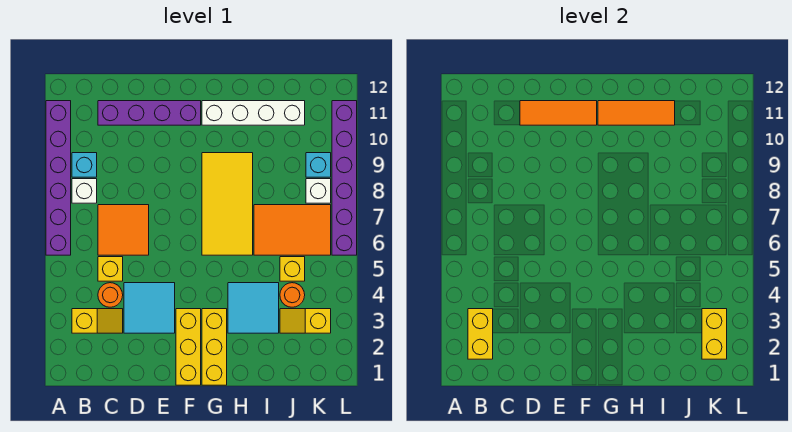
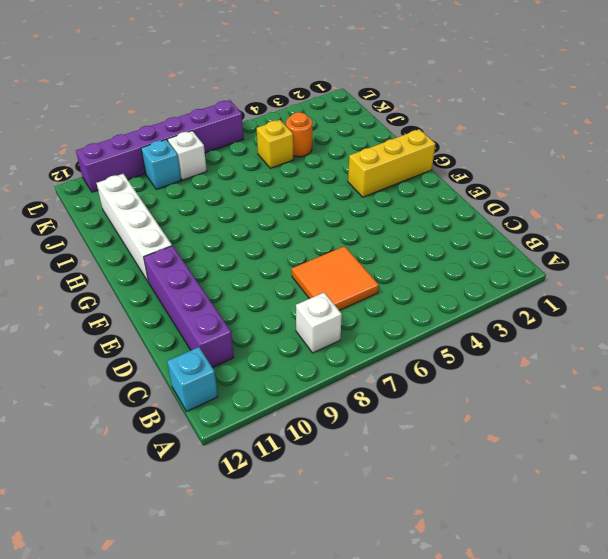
cyan 1x1 brick [167,347,218,411] -> cyan 1x1 brick moved to [72,153,97,177]
none -> purple 1x6 brick [46,101,71,255]
none -> yellow 1x2 slope [72,309,123,333]
none -> orange 1x1 round brick [98,283,123,307]

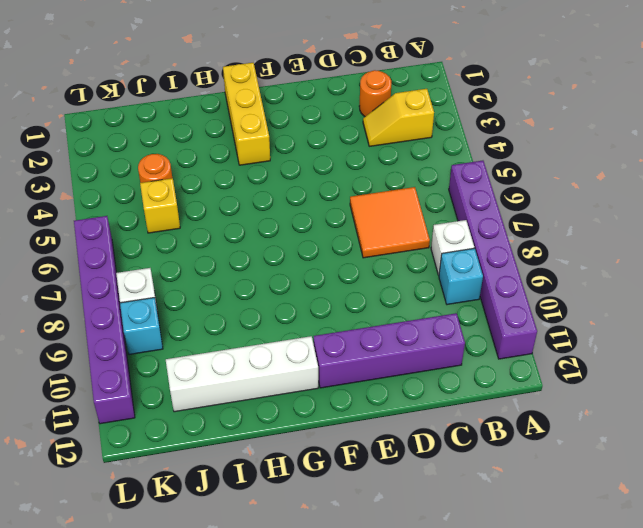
orange 1x1 round brick [359,70,391,117] -> orange 1x1 round brick moved to [98,283,123,307]
none -> yellow 1x1 brick [98,257,123,281]
none -> cyan 2x2 tile [124,283,175,333]
none -> yellow 1x3 brick [176,309,201,385]

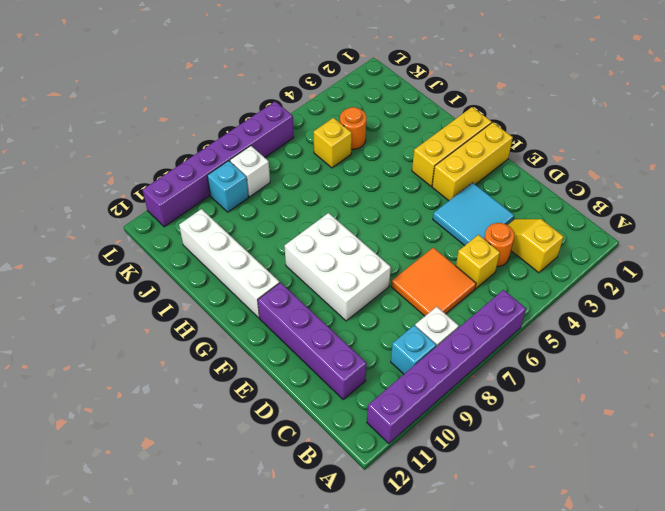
white 2x3 brick [285,213,391,321] -> yellow 2x4 tile [202,153,253,255]
none -> cyan 2x2 tile [228,283,279,333]
none -> orange 2x3 tile [254,205,331,255]
none -> yellow 1x2 slope [280,309,331,333]

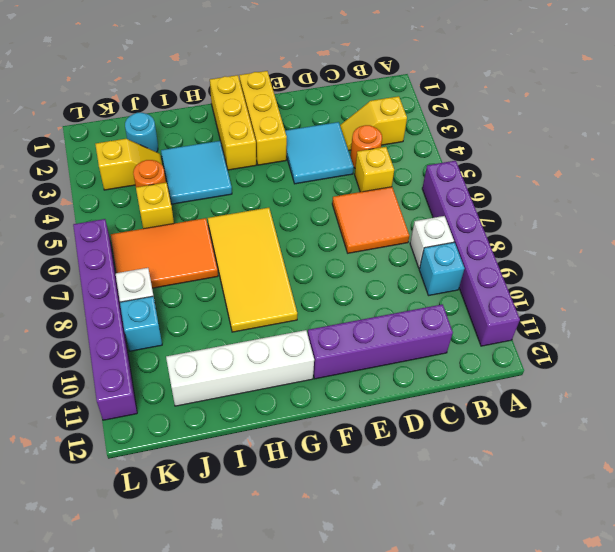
cyan 1x1 round brick [125,113,158,152] -> none
none -> yellow 1x2 brick [468,309,493,359]
none -> orange 1x3 tile [520,101,597,125]
none -> orange 1x3 tile [598,101,675,125]

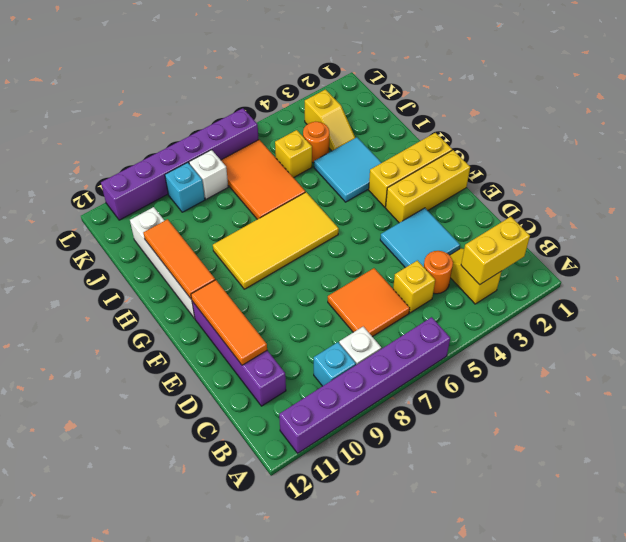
none -> yellow 1x2 brick [702,309,727,359]

